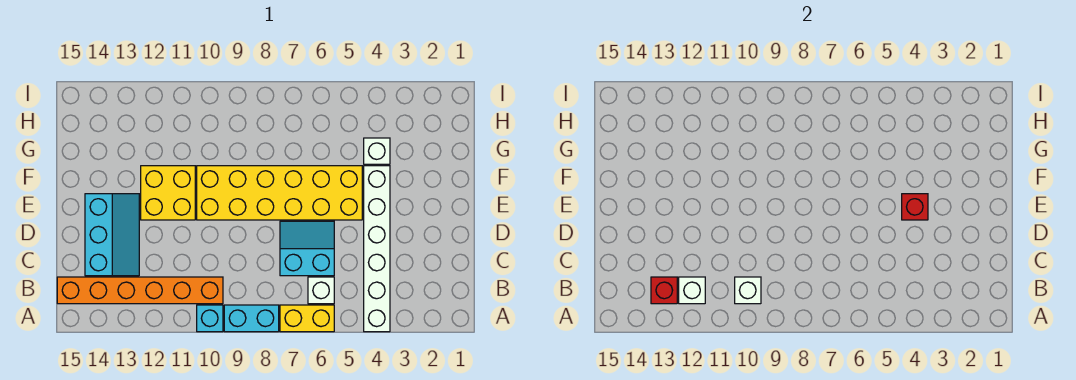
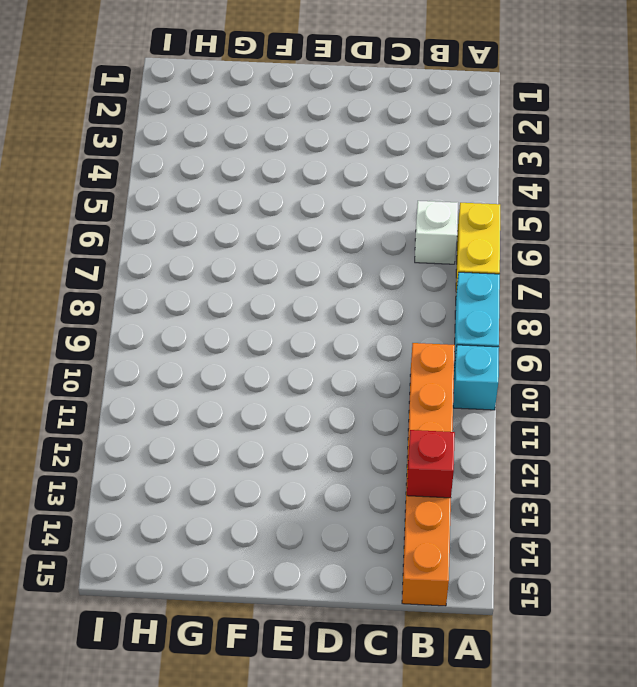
none -> white 1x6 brick [364,166,390,332]
none -> cyan 2x2 slope [280,221,334,276]
none -> cyan 2x3 slope [85,194,139,276]

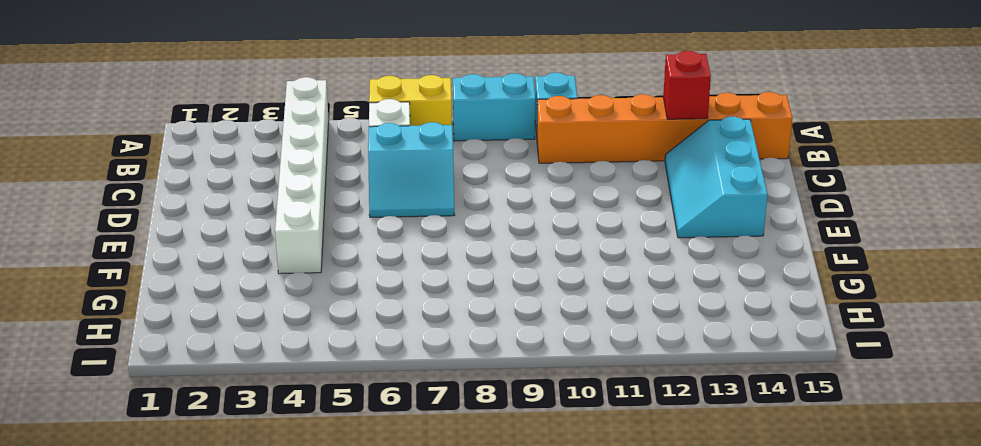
none -> yellow 2x6 brick [197,166,362,220]
none -> yellow 2x2 brick [141,166,195,220]
none -> white 1x1 brick [364,138,390,164]

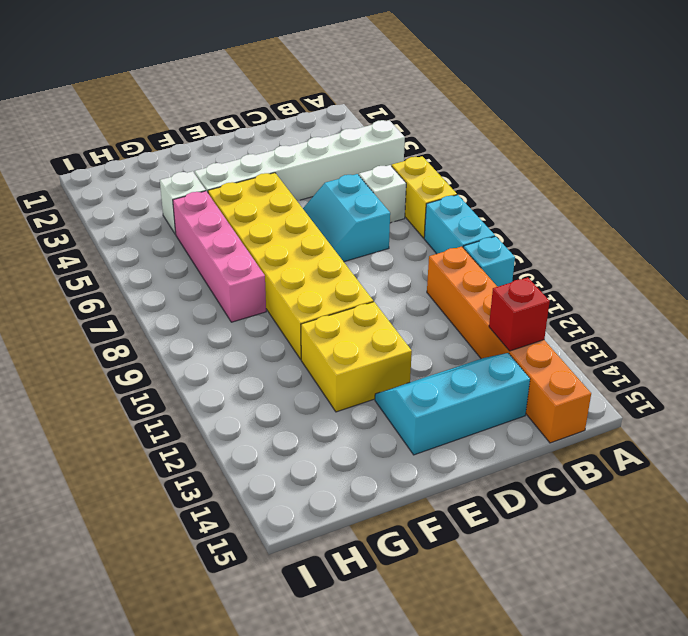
pink 1x4 brick [173,191,266,322] -> none
none -> white 1x1 brick [735,277,761,304]
none -> white 1x1 brick [679,277,705,304]
none -> red 1x1 brick [902,194,928,220]

